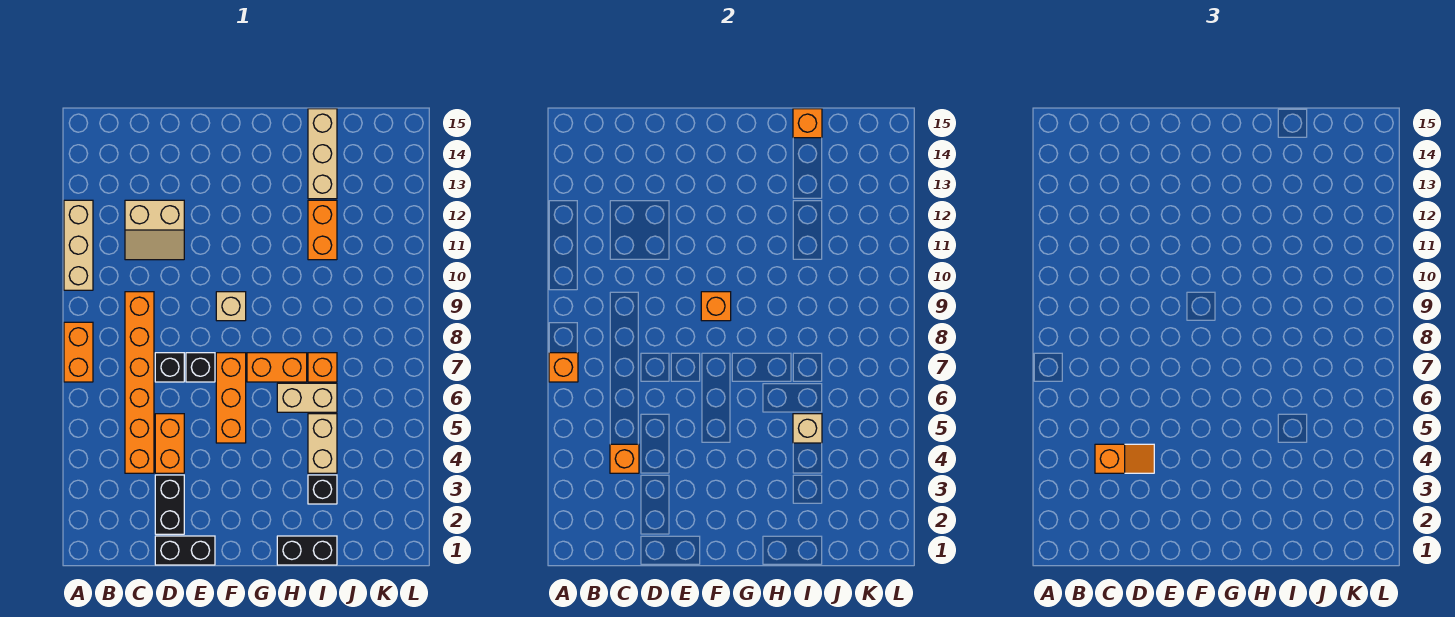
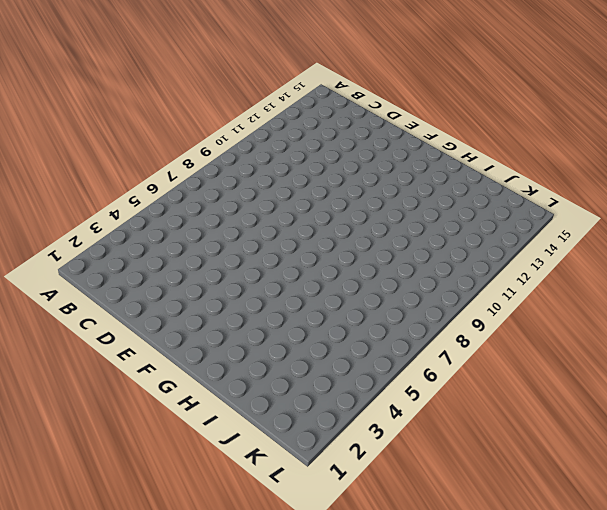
none -> orange 1x2 brick [64,322,93,382]
none -> tan 1x3 brick [64,200,93,290]
none -> orange 1x6 brick [125,292,154,473]

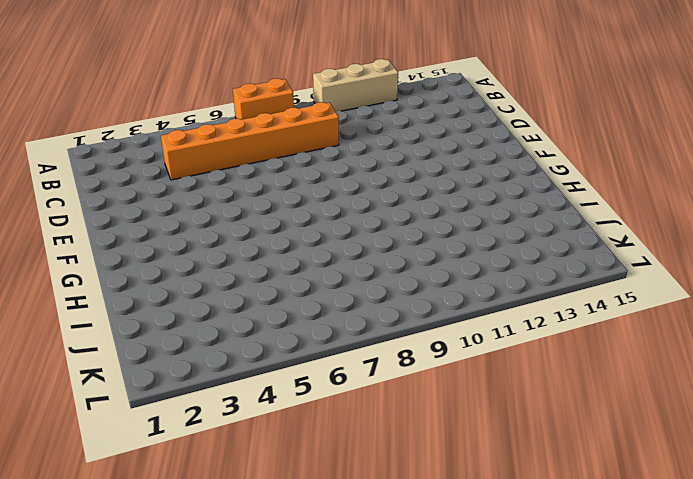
none -> tan 2x2 slope [125,200,184,260]
none -> black 1x2 brick [155,536,215,565]
none -> black 1x2 brick [155,475,184,534]

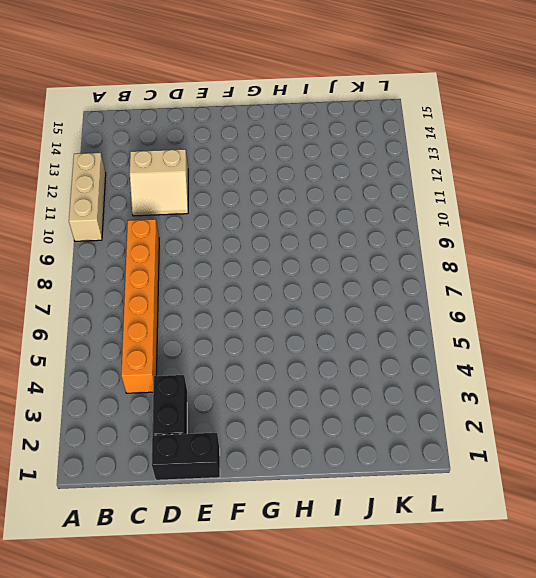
none -> orange 1x2 brick [64,322,93,382]
none -> orange 1x2 brick [155,414,184,473]
none -> black 1x1 brick [155,353,184,382]

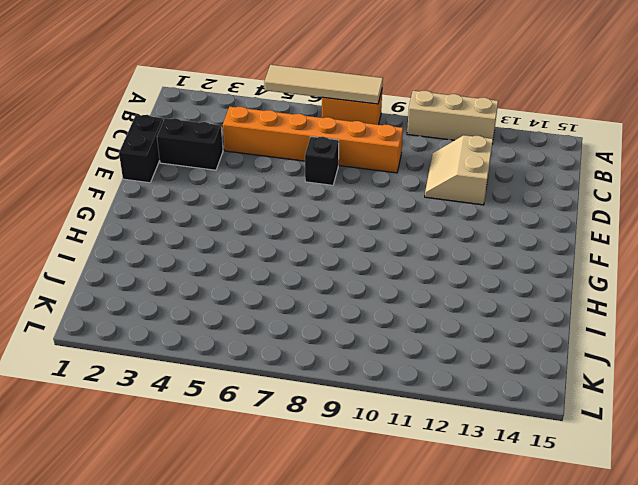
tan 1x4 tile [264,65,383,104] -> orange 1x1 brick [549,353,578,382]
none -> orange 1x2 brick [155,414,184,473]
none -> black 1x1 brick [186,353,215,382]
none -> orange 1x3 brick [216,353,246,443]

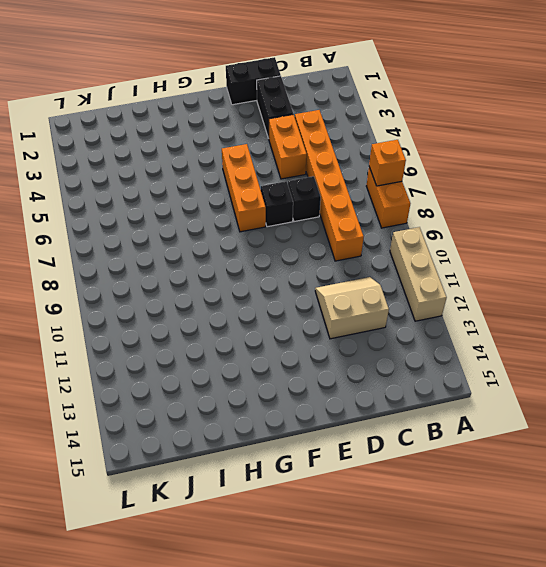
none -> tan 1x1 brick [216,292,246,321]
none -> orange 1x2 brick [247,353,307,382]
none -> black 1x2 brick [277,536,337,565]

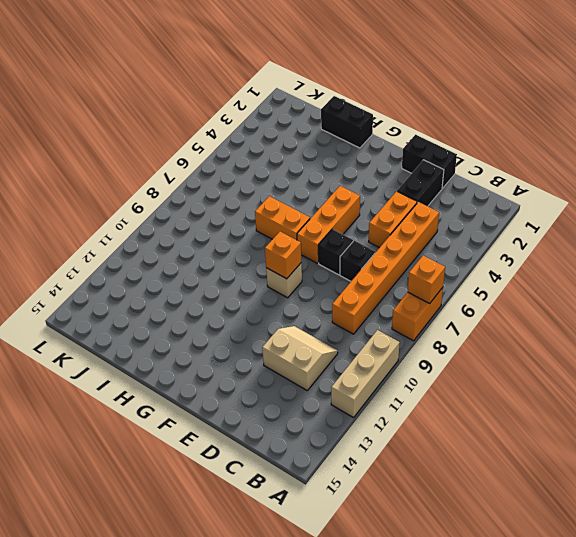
none -> tan 1x2 brick [277,383,337,412]
none -> black 1x1 brick [308,475,337,504]
none -> tan 1x2 brick [308,414,337,473]

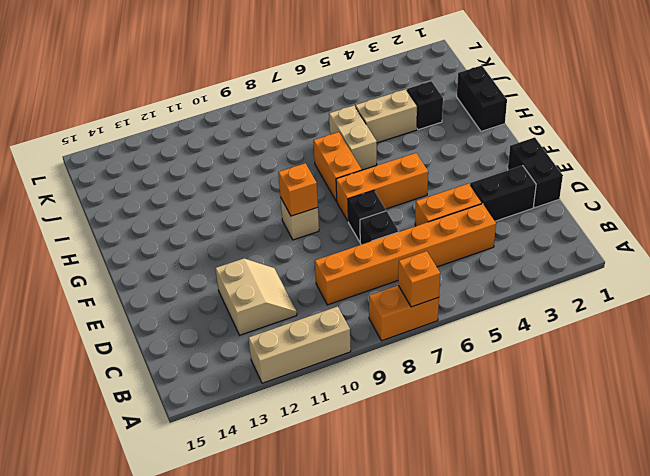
none -> orange 1x1 brick [308,353,337,382]
none -> orange 1x2 brick [308,200,337,260]
none -> tan 1x3 brick [308,109,337,199]

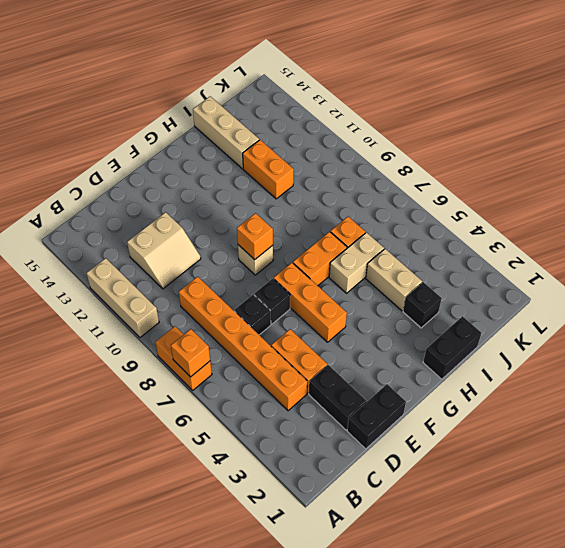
none -> orange 1x1 brick [610,444,639,473]
none -> tan 1x1 brick [793,414,822,443]
none -> orange 1x1 brick [793,109,822,138]

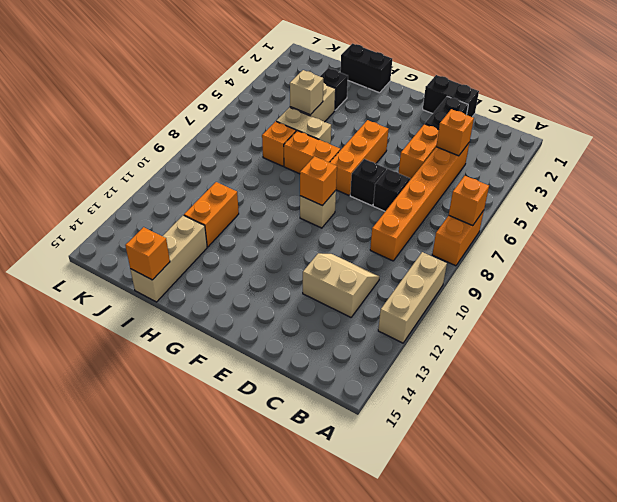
none -> orange 1x2 slope [1095,444,1154,473]

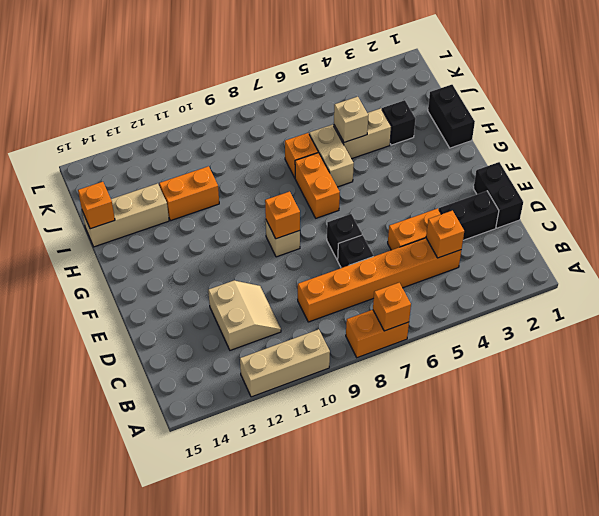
none -> orange 1x3 brick [216,353,246,443]
none -> orange 1x2 slope [1095,444,1154,473]

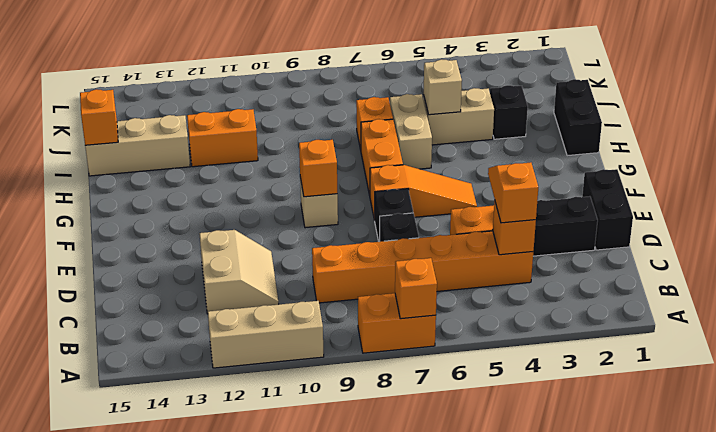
orange 1x3 slope [370,165,477,221] -> orange 1x3 brick [216,353,246,443]

